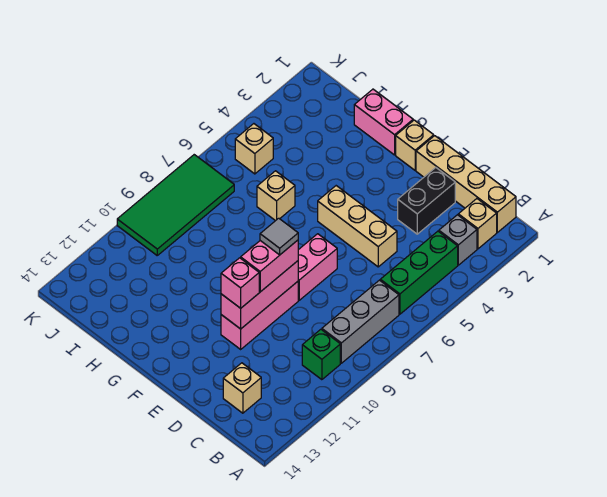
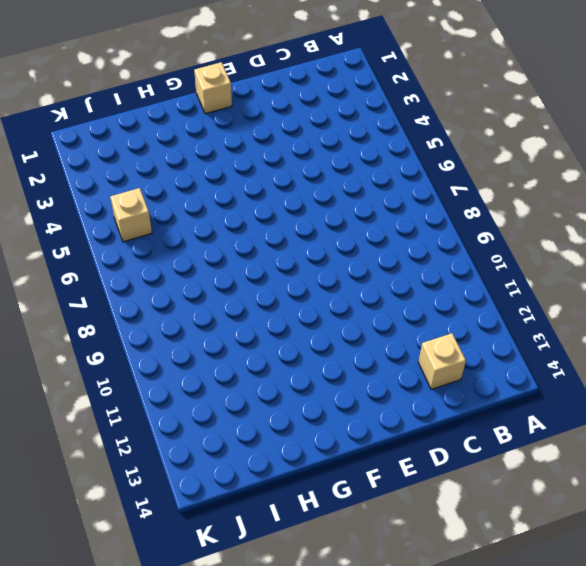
none -> tan 1x4 brick [416,136,516,232]
none -> tan 1x1 brick [458,199,497,249]
none -> grey 1x1 brick [439,215,477,265]

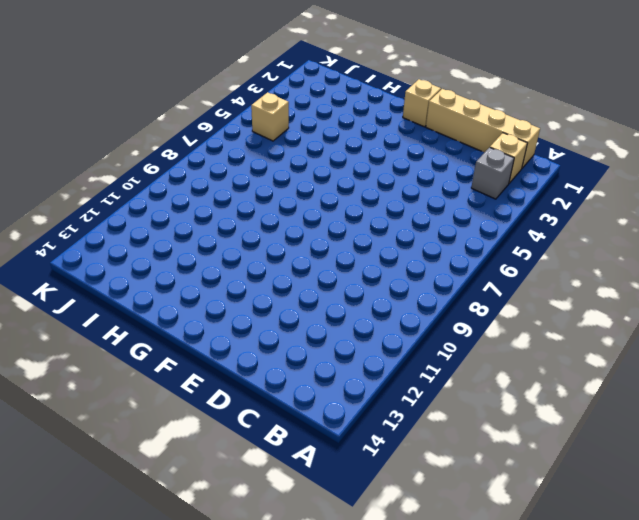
none -> green 1x3 brick [380,231,458,314]
none -> grey 1x3 brick [322,280,399,363]
none -> green 1x1 brick [302,329,340,380]

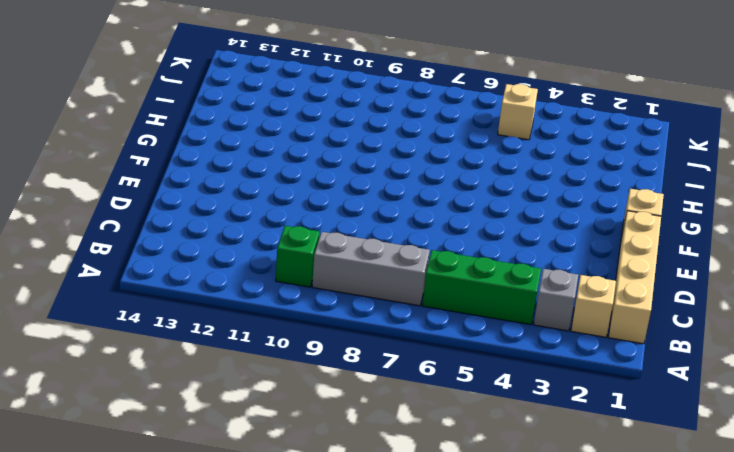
none -> tan 1x1 brick [223,363,261,413]
none -> black 1x2 brick [398,168,455,234]
none -> tan 1x3 brick [318,186,397,267]

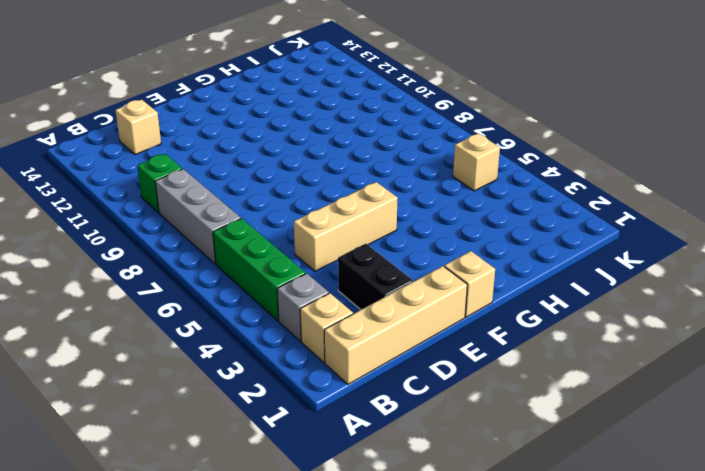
none -> pink 1x2 brick [298,234,337,300]
none -> pink 1x3 brick [221,282,298,349]
none -> pink 1x2 brick [354,89,413,155]

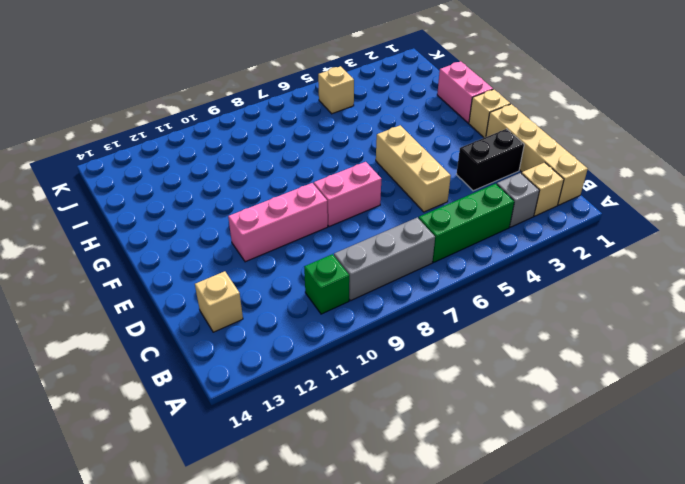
none -> tan 1x1 brick [257,171,295,221]
none -> green 2x4 tile [117,155,234,255]
none -> pink 1x3 brick [221,261,298,329]

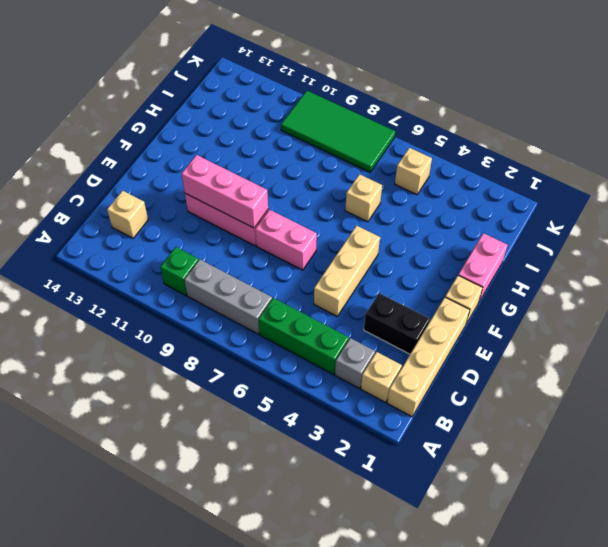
none -> pink 1x2 brick [241,240,298,292]
none -> pink 1x1 brick [221,258,259,308]
none -> grey 1x1 tile [260,218,298,255]

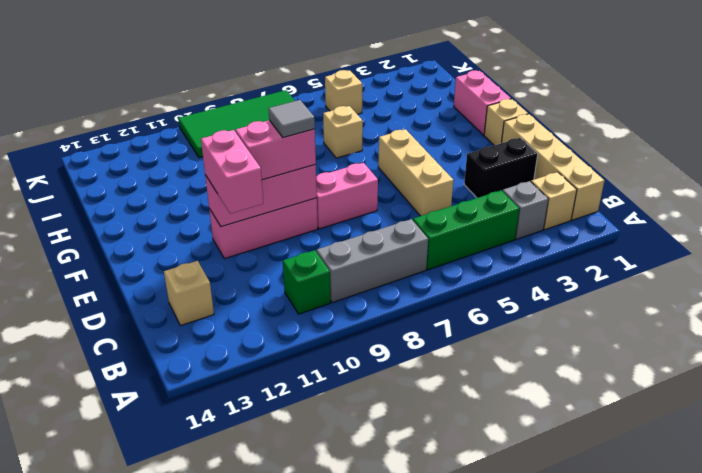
pink 1x2 brick [201,130,263,214] -> pink 1x1 brick [221,258,259,308]

